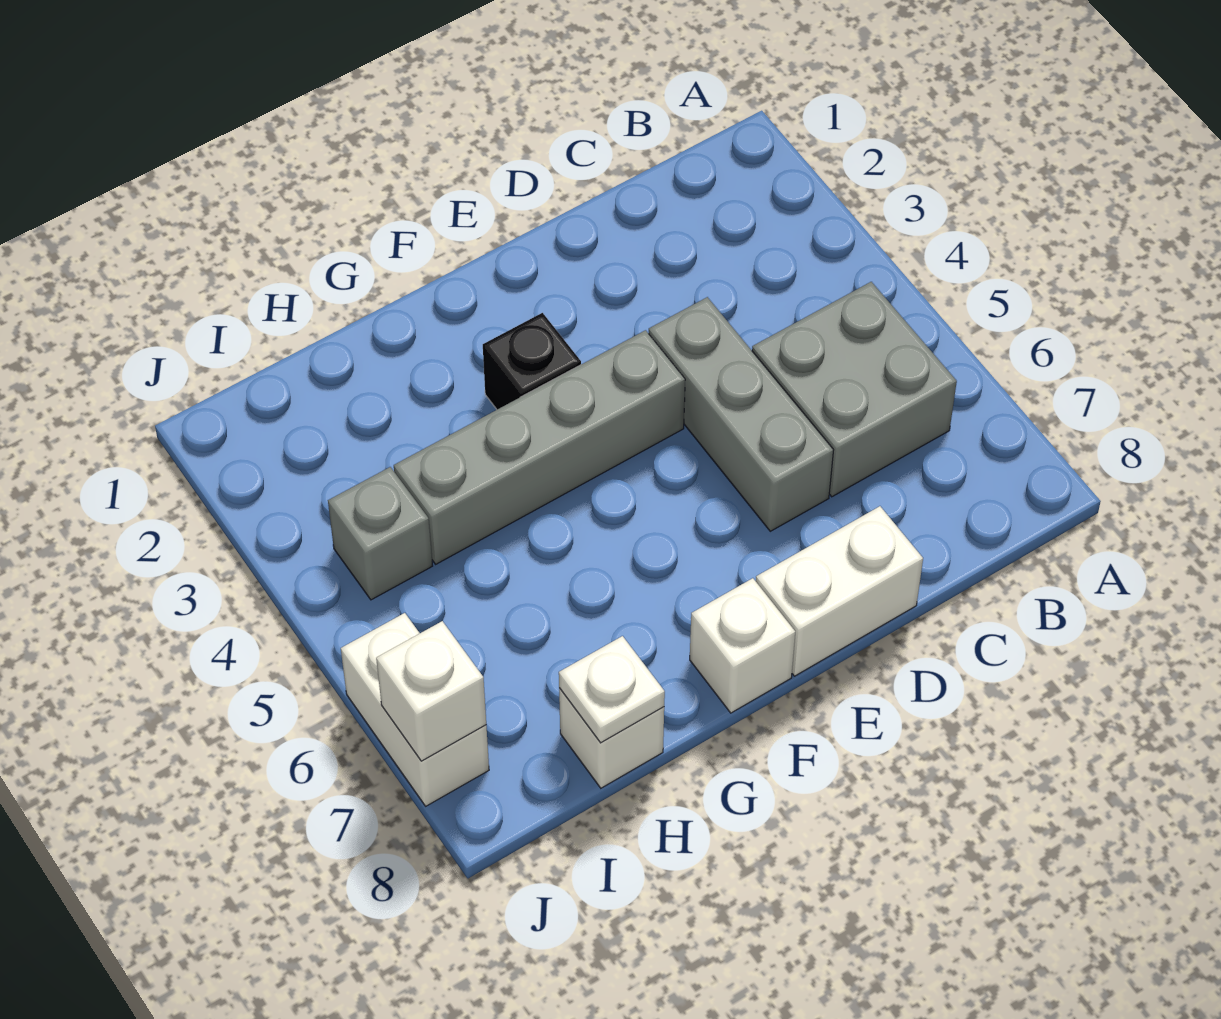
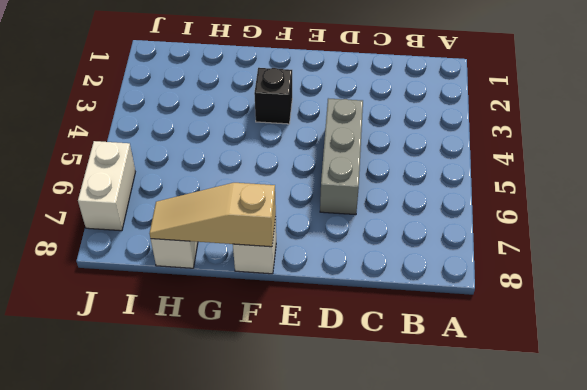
tan 1x3 slope [150,183,276,247] -> white 1x1 plate [559,636,665,743]
none -> grey 2x2 brick [752,282,957,497]
none -> white 1x2 brick [756,506,923,676]

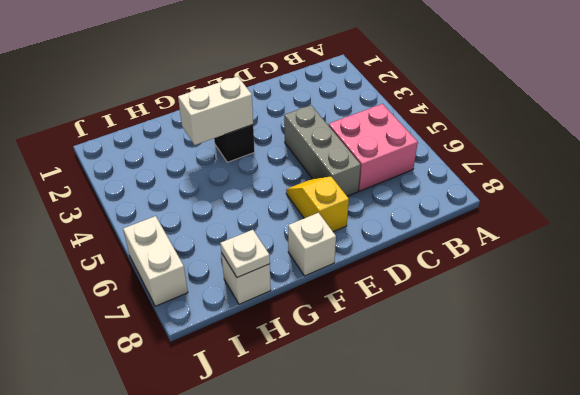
pink 2x2 brick [329,104,418,191] -> grey 2x2 brick [752,282,957,497]
yellow 1x2 slope [286,177,349,232] -> none
white 1x2 brick [178,76,253,145] -> white 1x2 brick moved to [756,506,923,676]
none -> grey 1x4 brick [394,330,685,564]
none -> grey 1x1 brick [328,467,432,600]

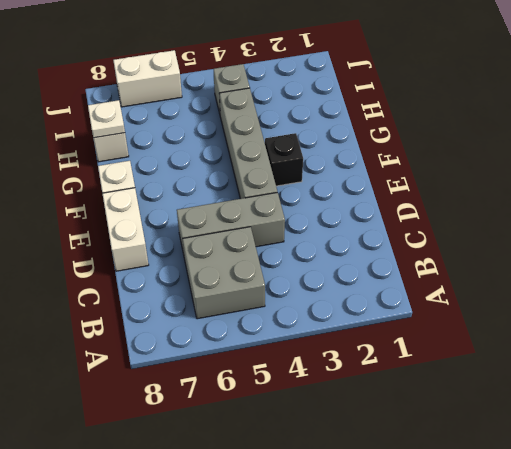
none -> white 1x1 brick [376,621,486,761]

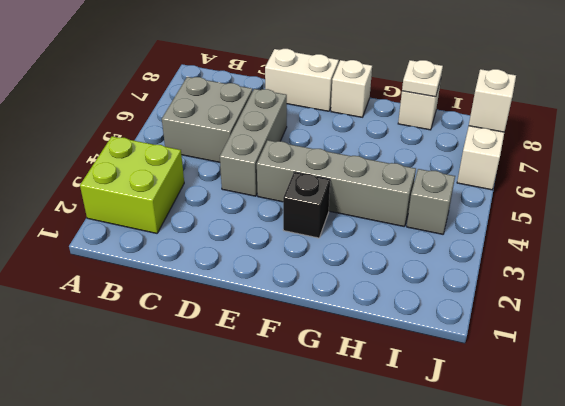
lime 2x2 brick [80,136,184,233] -> none

